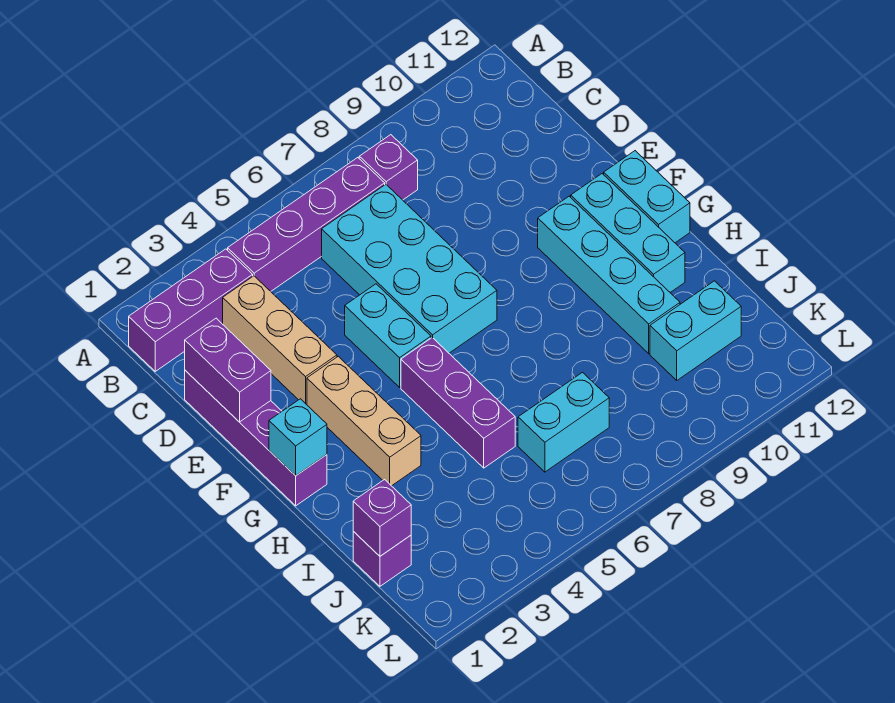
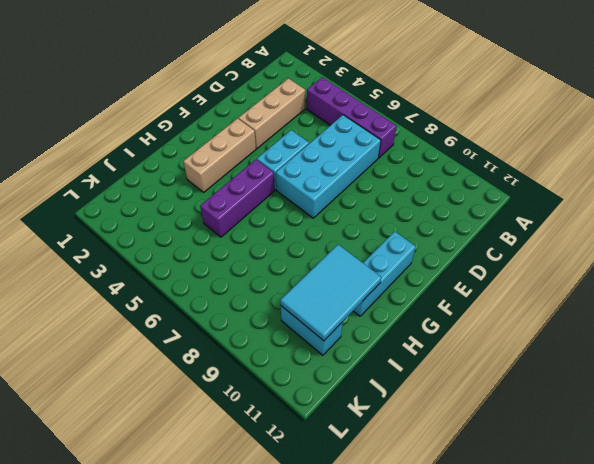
cyan 2x3 tile [280,245,381,341] -> none
none -> purple 1x3 brick [129,249,253,371]
none -> purple 1x1 brick [359,135,418,200]
none -> purple 1x4 brick [185,370,327,506]

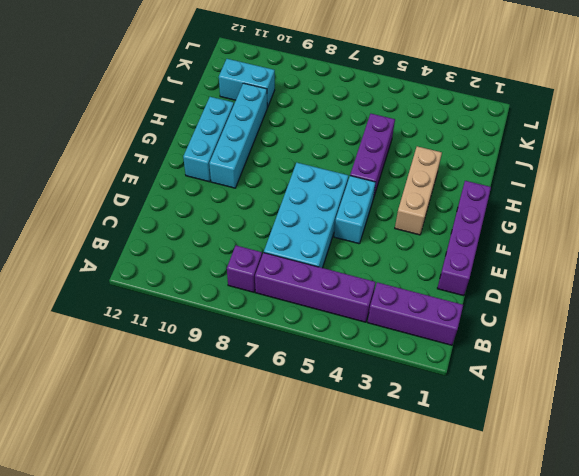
none -> tan 1x3 brick [223,276,337,405]
none -> cyan 1x2 brick [604,151,690,243]
none -> purple 1x1 brick [353,532,411,586]

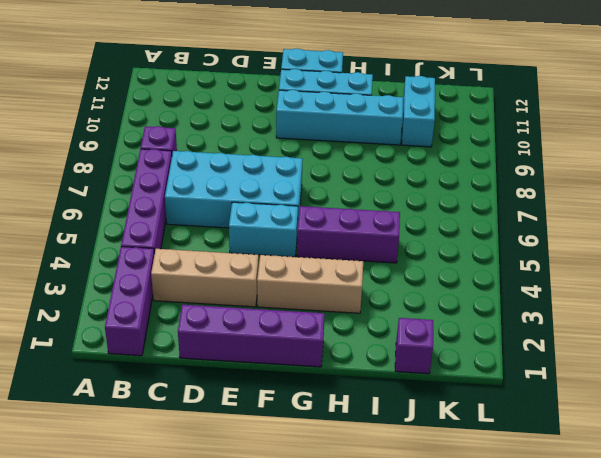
none -> cyan 1x2 brick [518,372,609,472]
none -> purple 1x2 brick [185,318,271,422]
none -> cyan 1x1 brick [269,399,327,476]

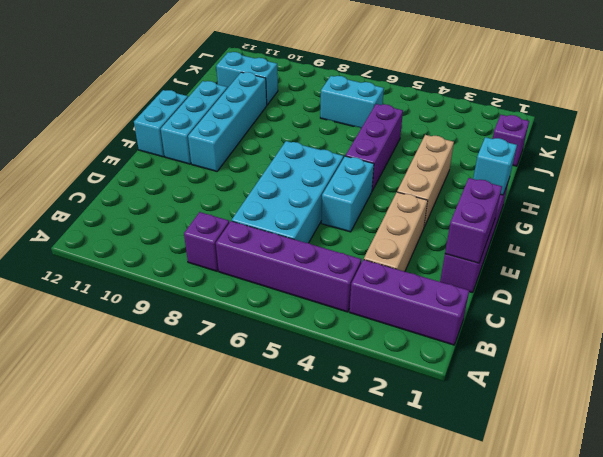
none -> purple 1x1 brick [353,480,411,556]

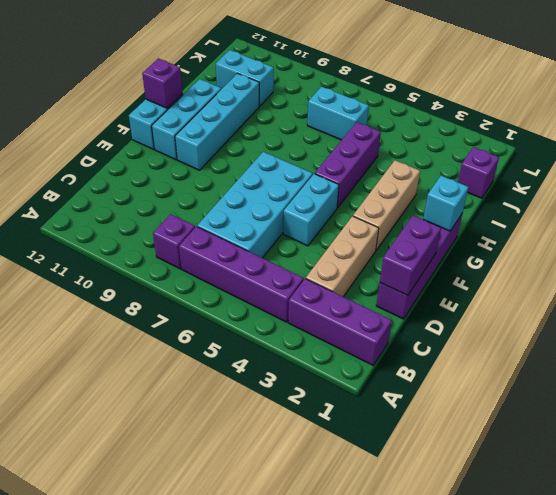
purple 1x1 brick [142,58,183,108] -> purple 1x1 brick moved to [353,480,411,556]

